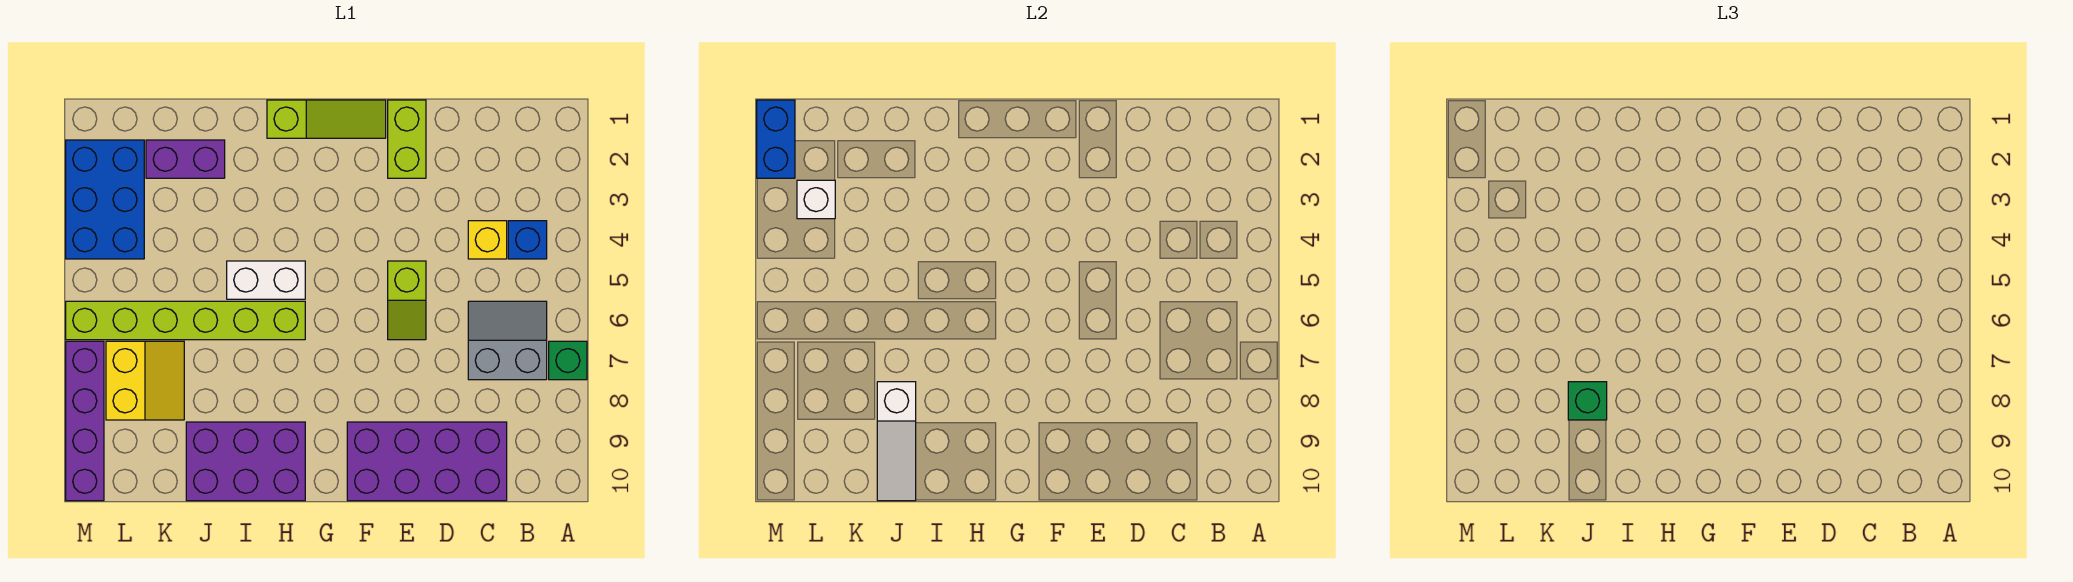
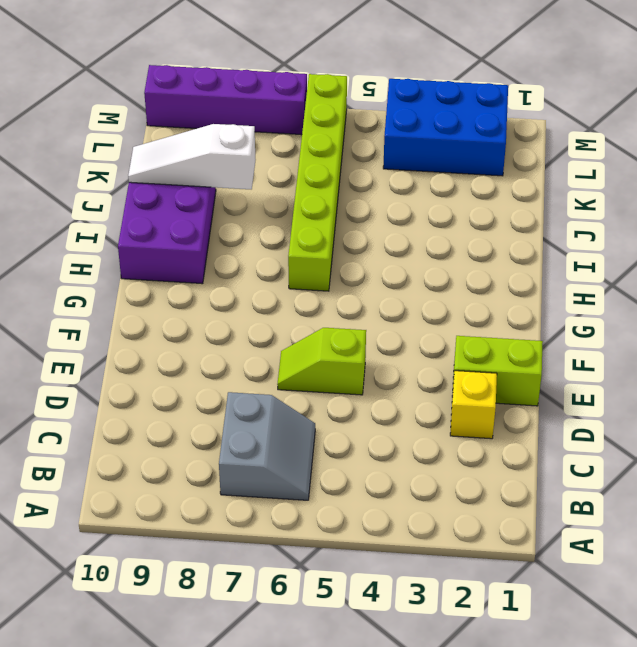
yellow 1x1 brick [450,371,497,439] -> yellow 1x1 brick moved to [468,221,507,259]
none -> green 1x1 brick [549,341,587,380]
none -> blue 1x1 brick [508,221,547,259]
none -> purple 2x4 brick [347,422,507,501]

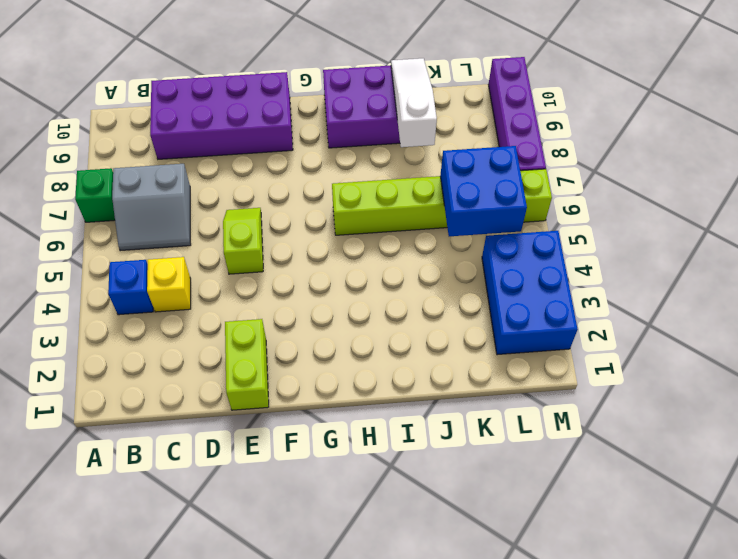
blue 2x2 brick [440,146,527,236] -> none
none -> lime 1x3 slope [267,100,386,138]
none -> white 1x2 brick [227,261,305,299]
none -> purple 1x2 brick [146,140,225,178]

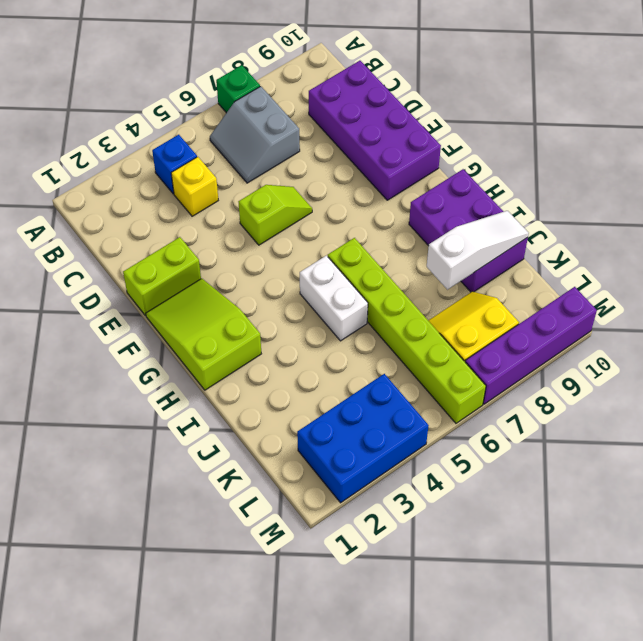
lime 2x3 slope [146,279,261,390] -> lime 1x3 slope [267,100,386,138]
none -> purple 1x2 brick [146,140,225,178]
none -> white 1x1 brick [797,180,835,219]
none -> blue 1x2 brick [757,100,795,178]

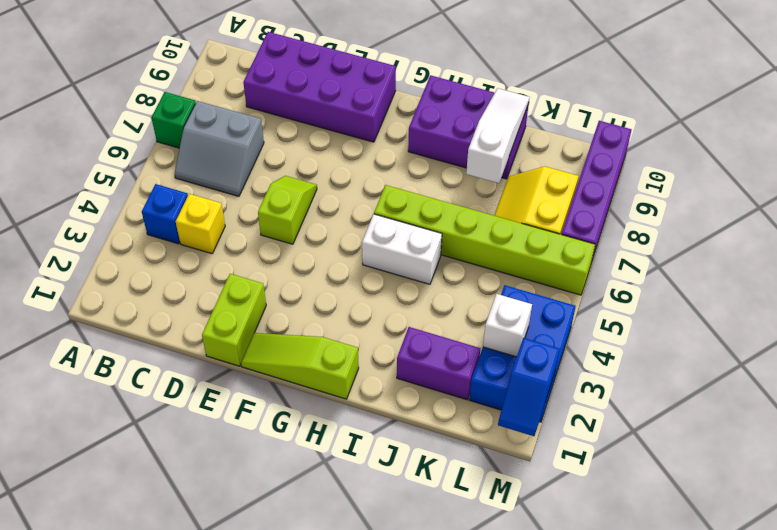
blue 1x2 slope [498,338,560,436] -> blue 1x2 brick [757,100,795,178]
none -> green 1x1 brick [1568,382,1607,420]

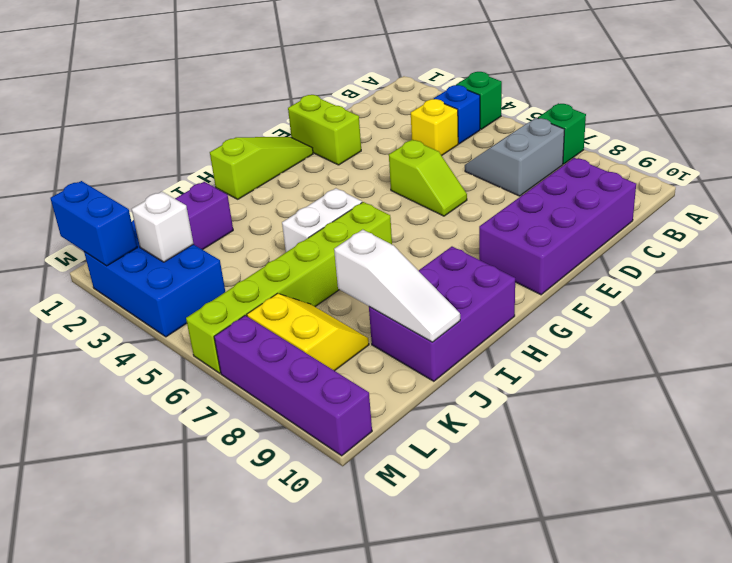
green 1x1 brick [456,72,502,129] -> green 1x1 brick moved to [1568,382,1607,420]

